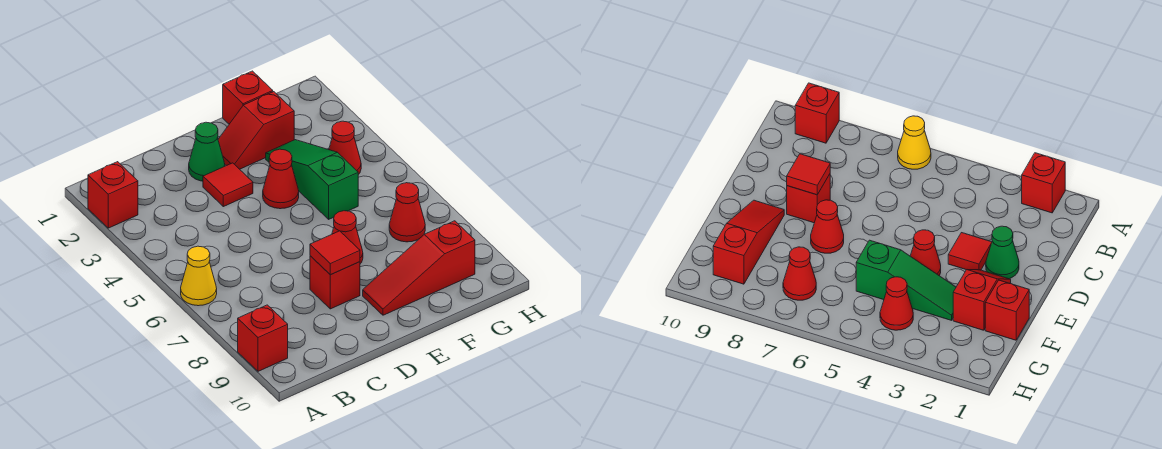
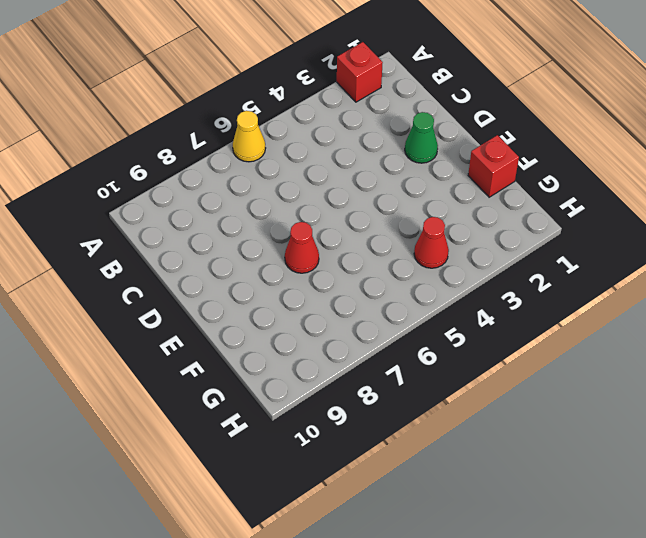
none -> red 1x1 brick [238,305,288,371]
none -> red 1x1 tile [203,163,253,207]
none -> red 1x1 brick [310,256,360,309]

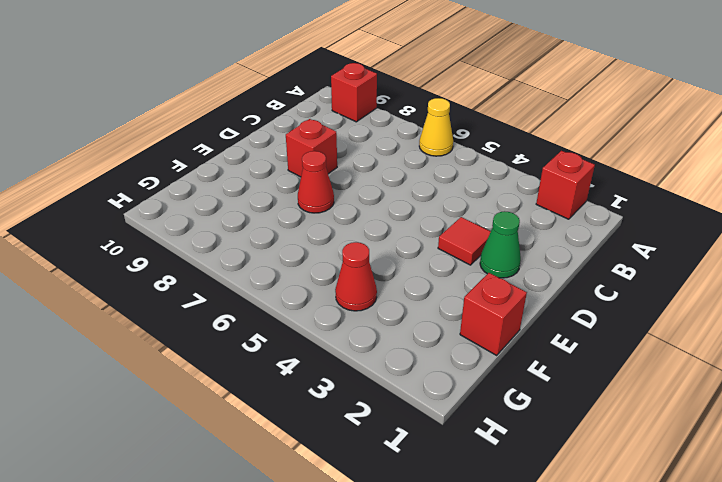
none -> red 1x2 slope [218,92,294,169]
none -> red 1x1 cone [263,149,299,209]
none -> red 1x3 slope [363,221,475,315]

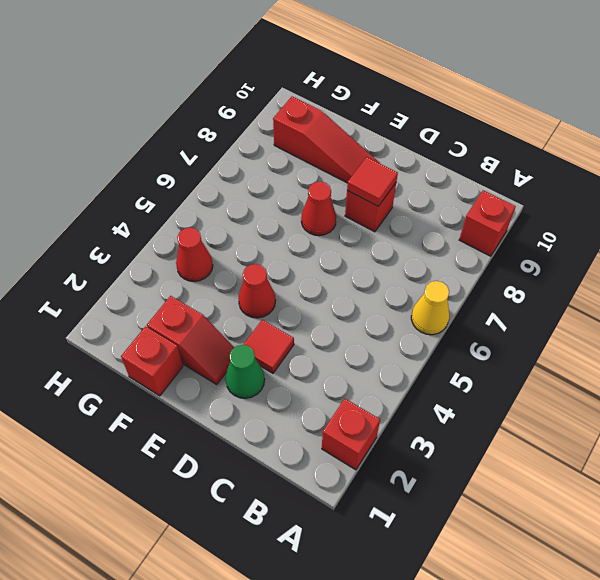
none -> green 1x3 slope [266,140,358,219]
none -> red 1x1 cone [389,183,425,242]

